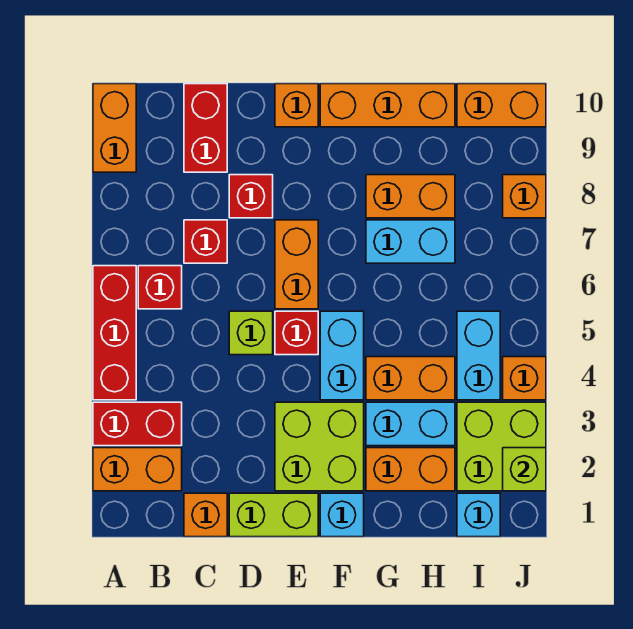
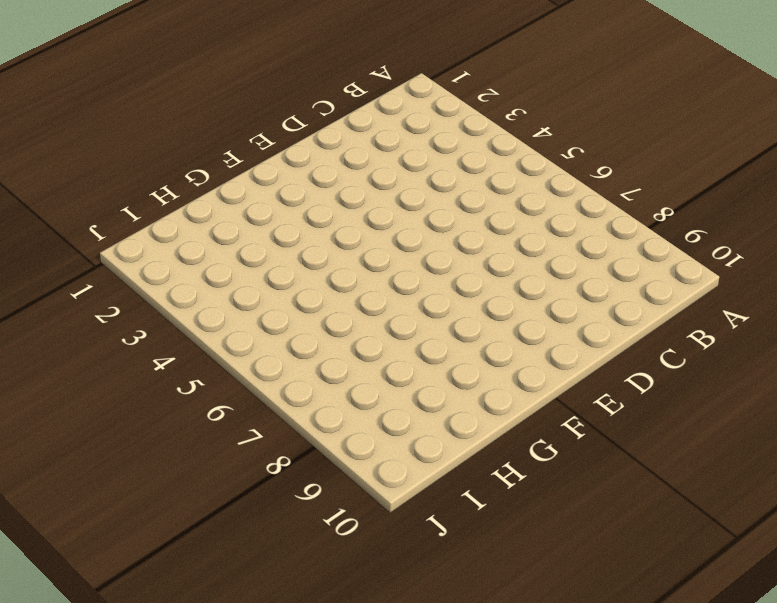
none -> orange 1x2 brick [93,448,182,491]
none -> red 1x2 brick [93,402,182,446]
none -> red 1x3 brick [93,266,136,400]
none -> orange 1x2 brick [93,84,136,172]

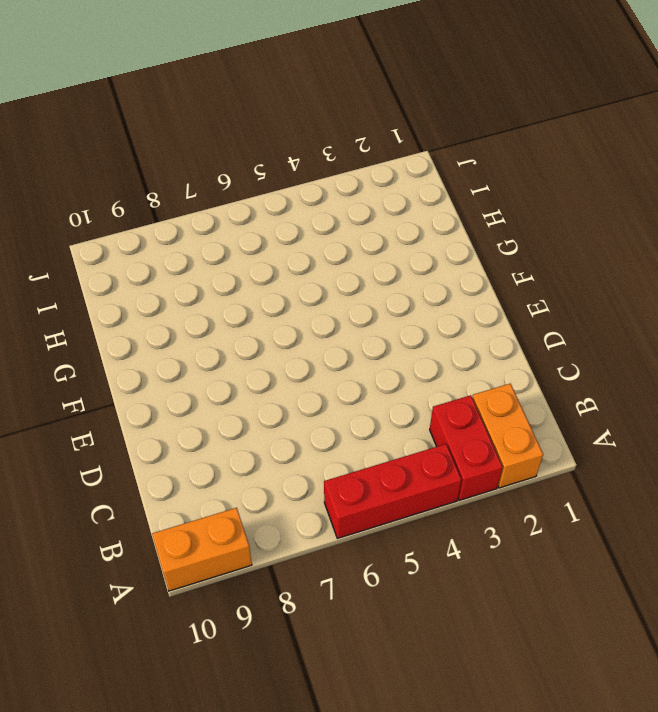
none -> red 1x1 brick [138,266,182,309]
none -> orange 1x1 brick [184,493,227,537]
none -> red 1x1 brick [184,220,227,263]
none -> red 1x2 brick [184,84,227,172]

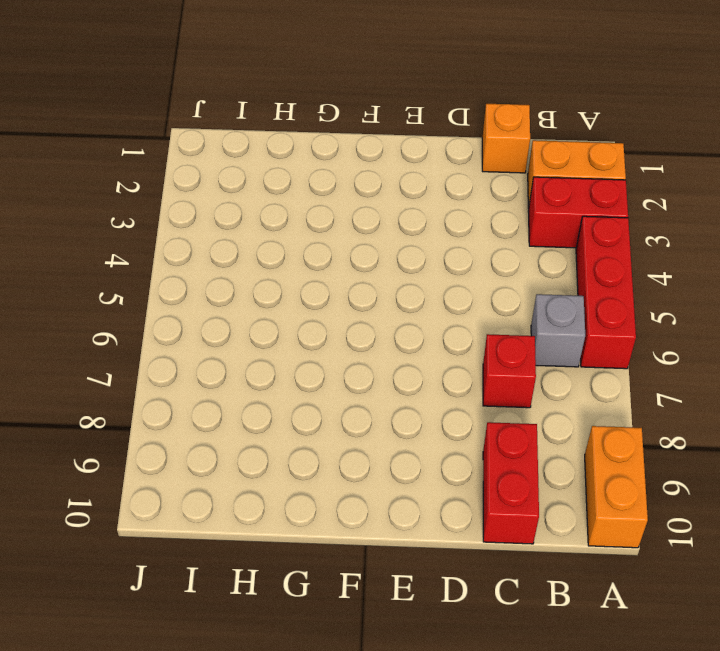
grey 1x1 brick [531,294,585,367] -> red 1x1 brick [138,266,182,309]
none -> lime 1x2 brick [229,493,318,537]
none -> lime 1x1 brick [229,311,273,355]
none -> red 1x1 brick [229,175,273,218]
none -> lime 2x2 brick [275,402,364,491]

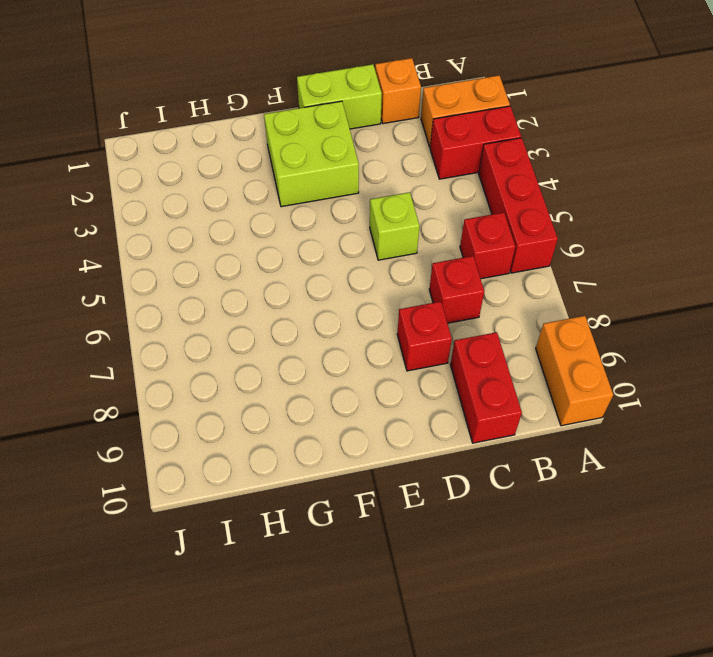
none -> red 1x1 brick [275,311,318,355]
none -> orange 1x2 brick [275,220,318,309]
none -> orange 1x1 brick [275,84,318,127]
none -> cyan 1x1 brick [320,493,364,537]

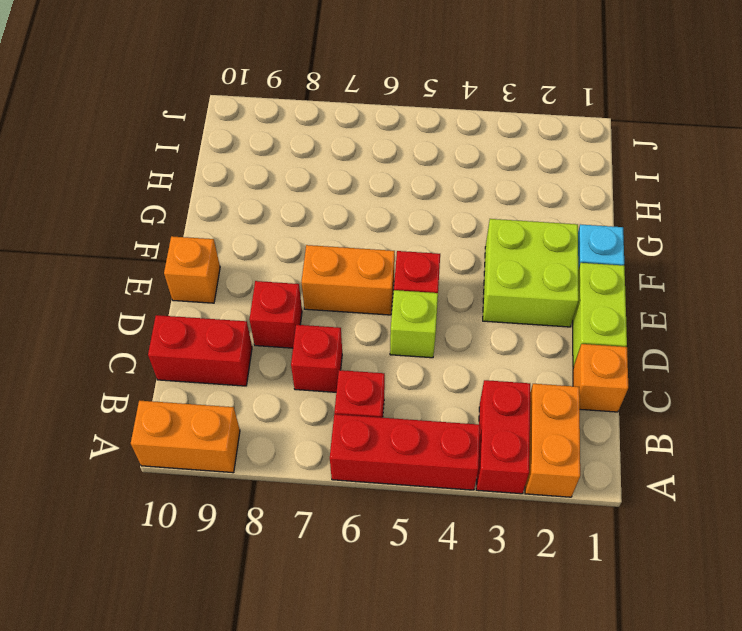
none -> cyan 1x2 brick [320,311,364,400]
none -> orange 1x3 brick [320,84,455,127]
none -> orange 1x2 brick [366,448,455,491]
none -> cyan 1x2 brick [366,402,455,446]

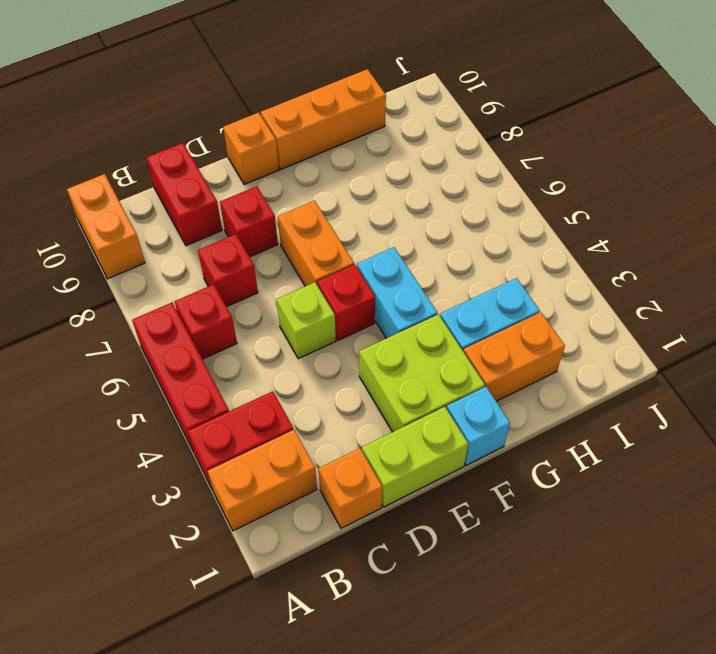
none -> orange 1x2 brick [366,357,455,400]
none -> cyan 1x2 brick [366,220,455,263]
none -> orange 1x2 brick [366,175,455,218]
none -> cyan 1x1 brick [457,493,500,537]

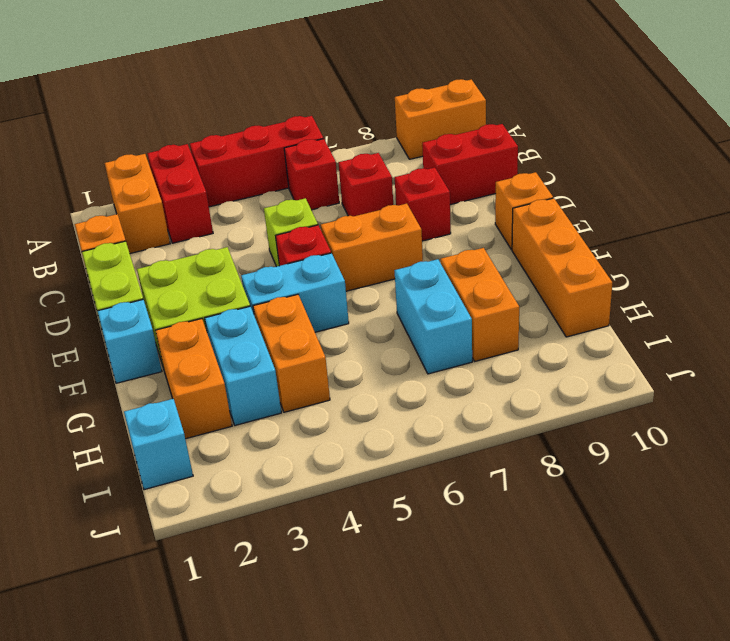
none -> lime 2x2 brick [457,402,546,491]
none -> cyan 1x2 brick [457,311,500,400]
none -> orange 1x2 brick [457,84,546,127]
none -> orange 1x1 brick [503,357,546,400]

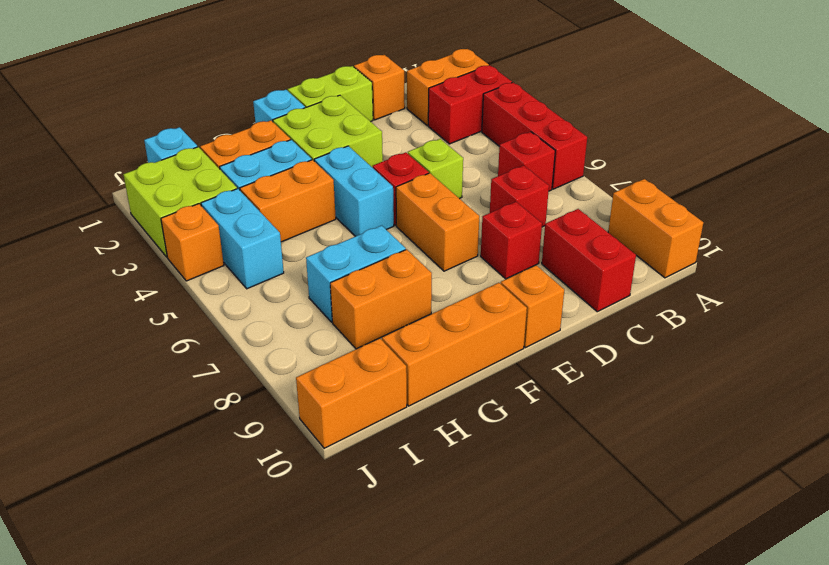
none -> orange 1x1 brick [503,175,546,218]
none -> lime 1x1 brick [503,448,546,491]

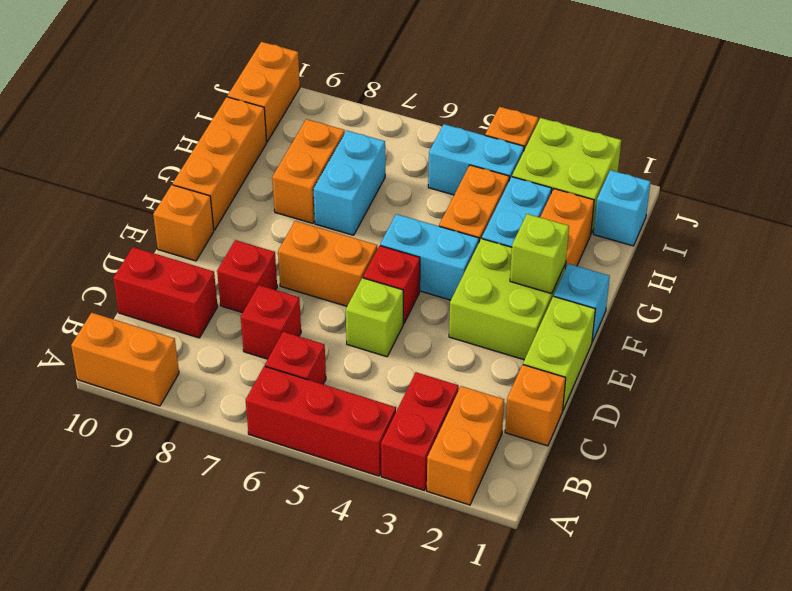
lime 1x1 brick [510,214,569,294] -> lime 1x1 brick moved to [503,448,546,491]
none -> orange 1x1 brick [503,175,546,218]

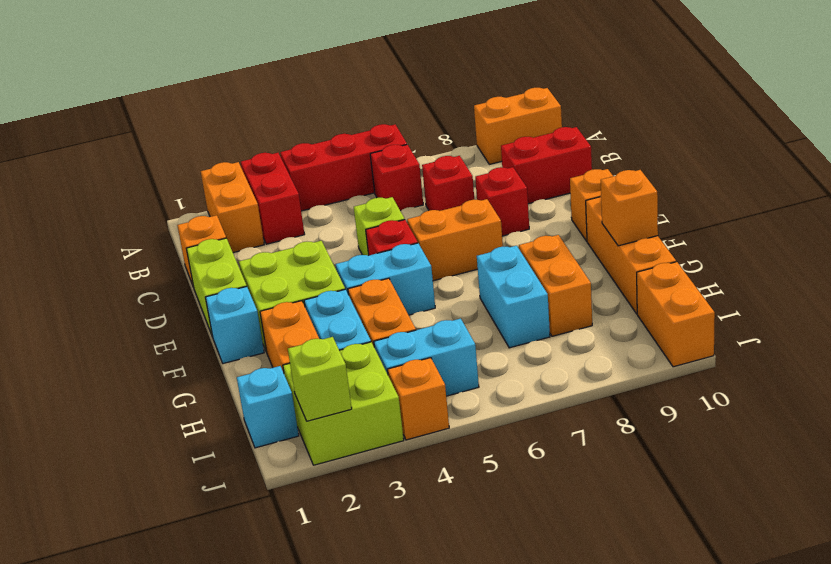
orange 1x1 brick [601,170,658,246] -> orange 1x1 brick moved to [503,175,546,218]

